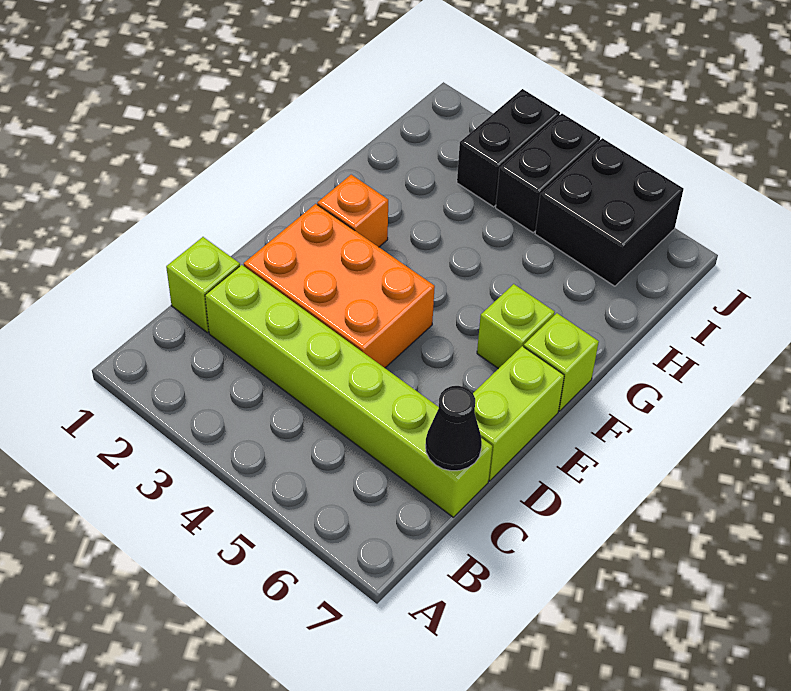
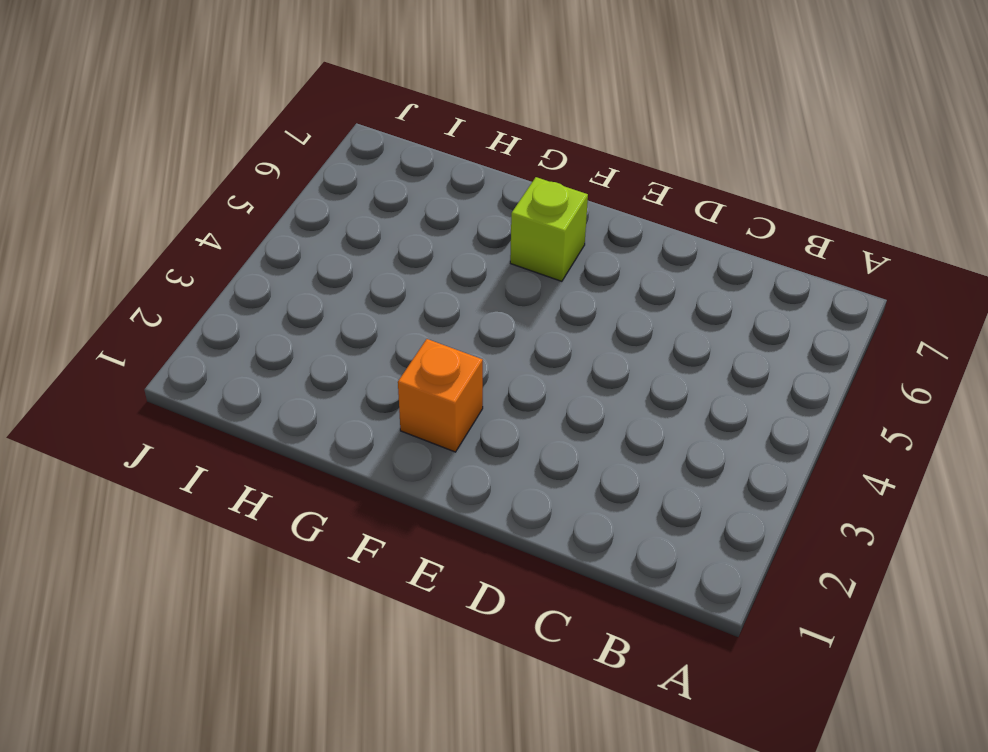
none -> lime 1x1 brick [166,237,240,333]
none -> lime 1x6 brick [205,265,492,517]

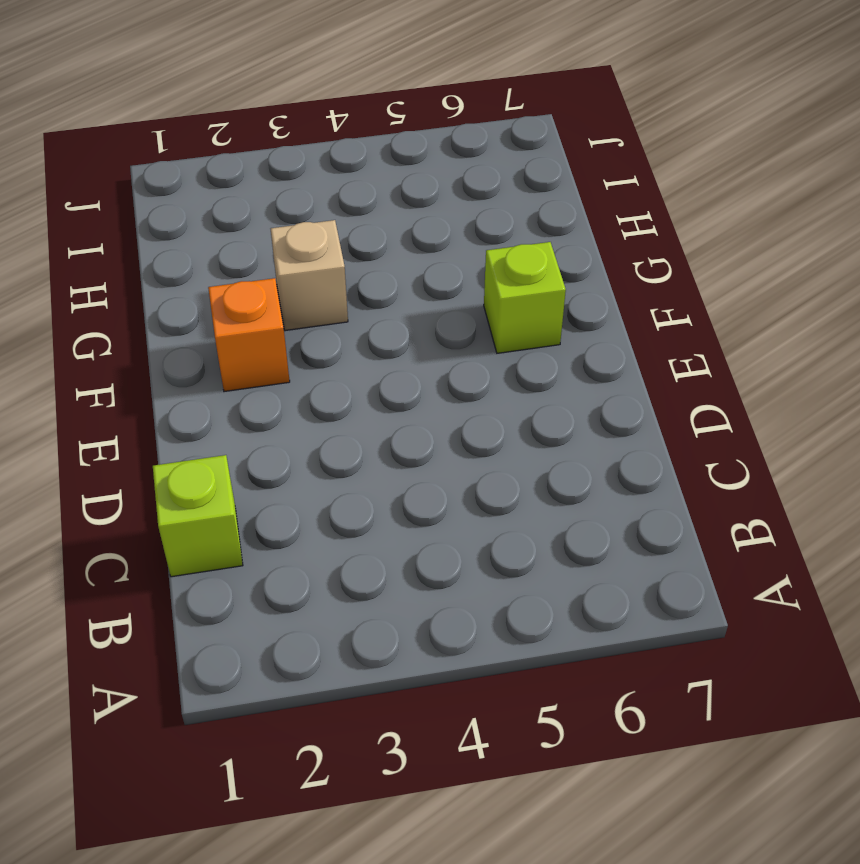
tan 1x1 brick [271,220,348,331] -> none
none -> lime 1x6 brick [205,265,492,517]
none -> orange 2x3 brick [244,204,435,368]

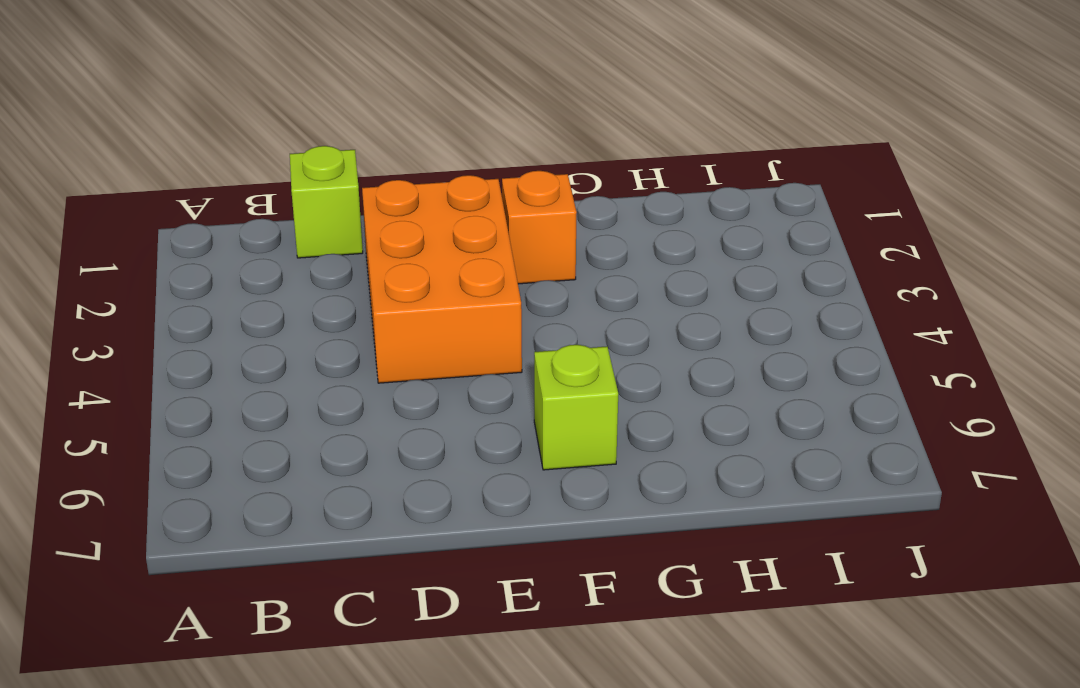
none -> lime 1x6 brick [205,265,492,517]
none -> lime 1x2 brick [473,346,564,481]

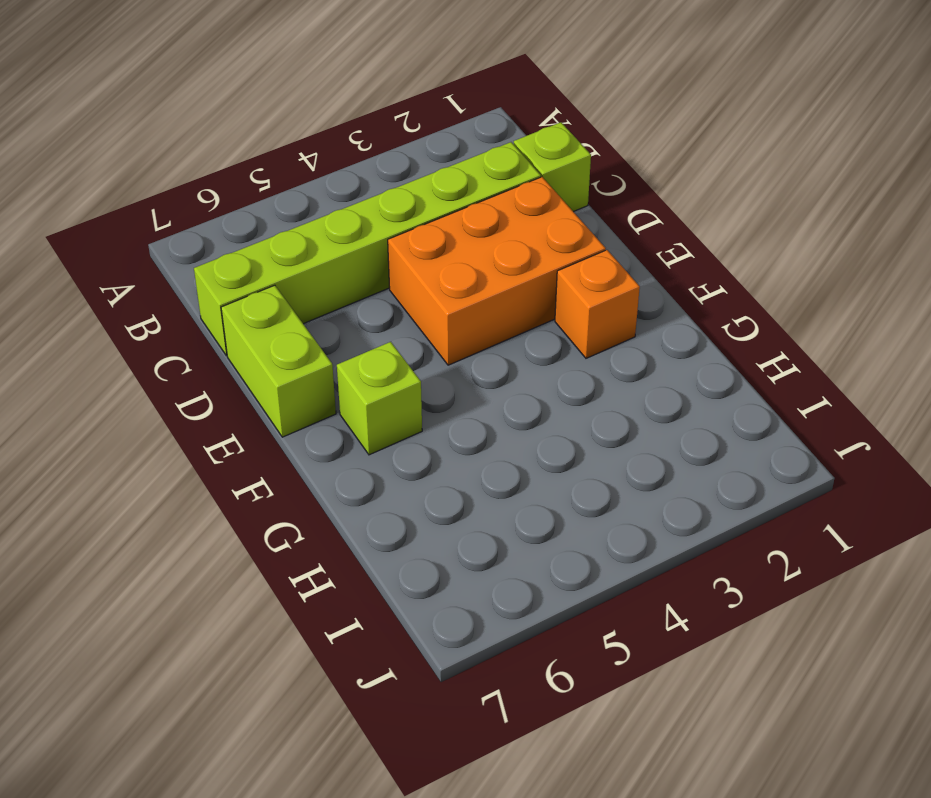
none -> lime 1x1 brick [524,313,599,411]
none -> black 1x2 brick [457,89,560,207]

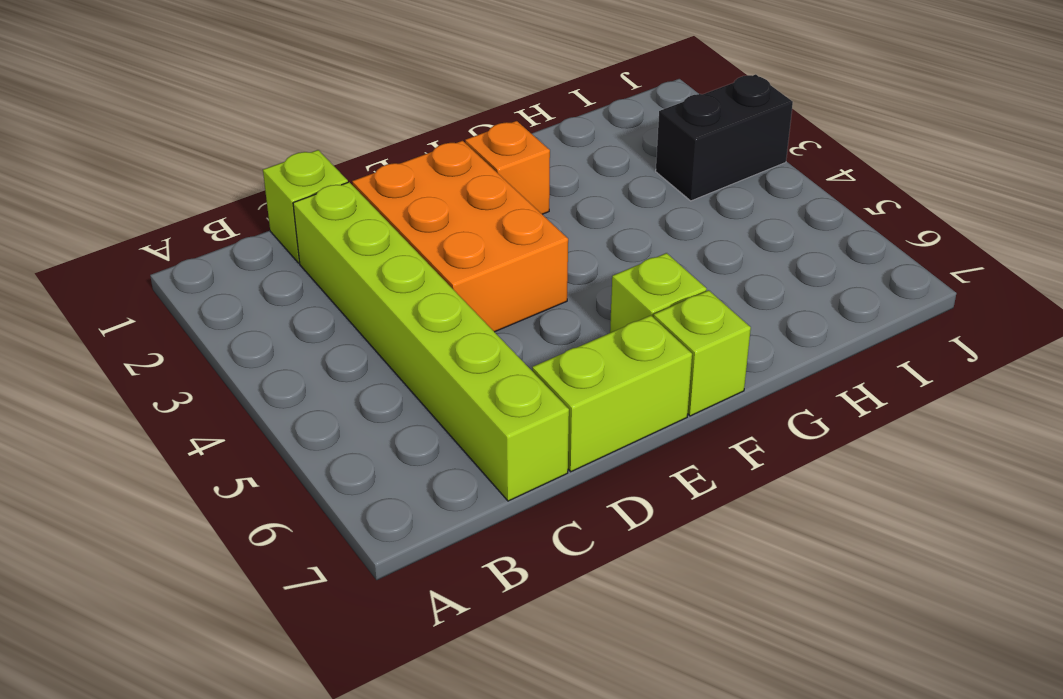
none -> black 1x2 brick [496,114,600,233]
none -> black 2x2 brick [535,138,684,286]

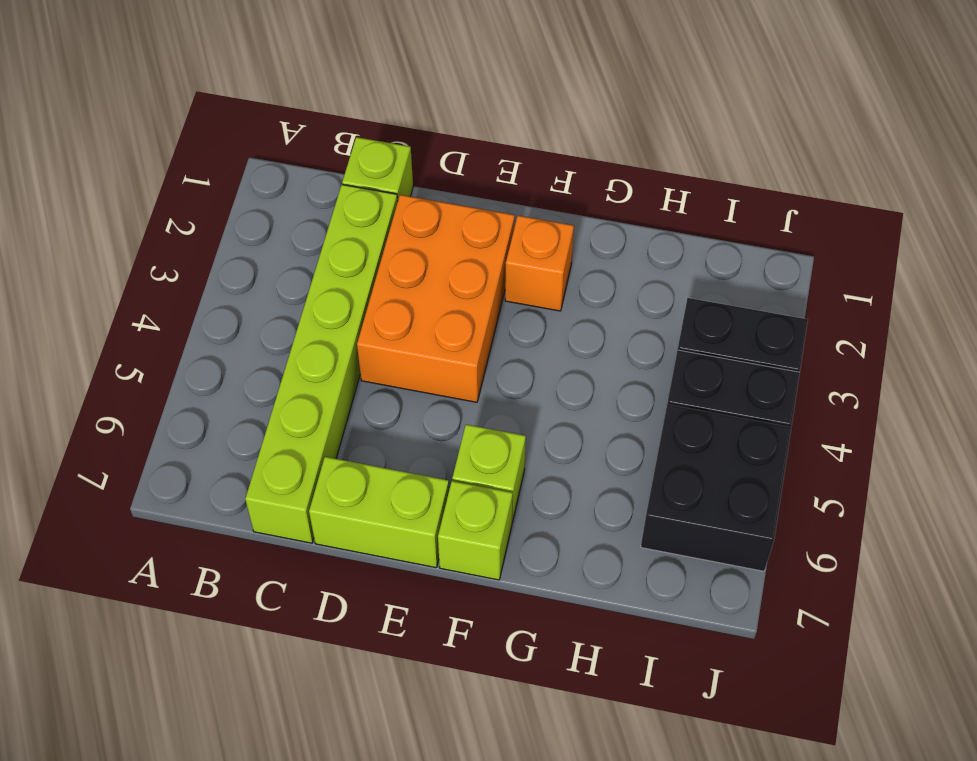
none -> black 1x1 cone [425,386,482,471]

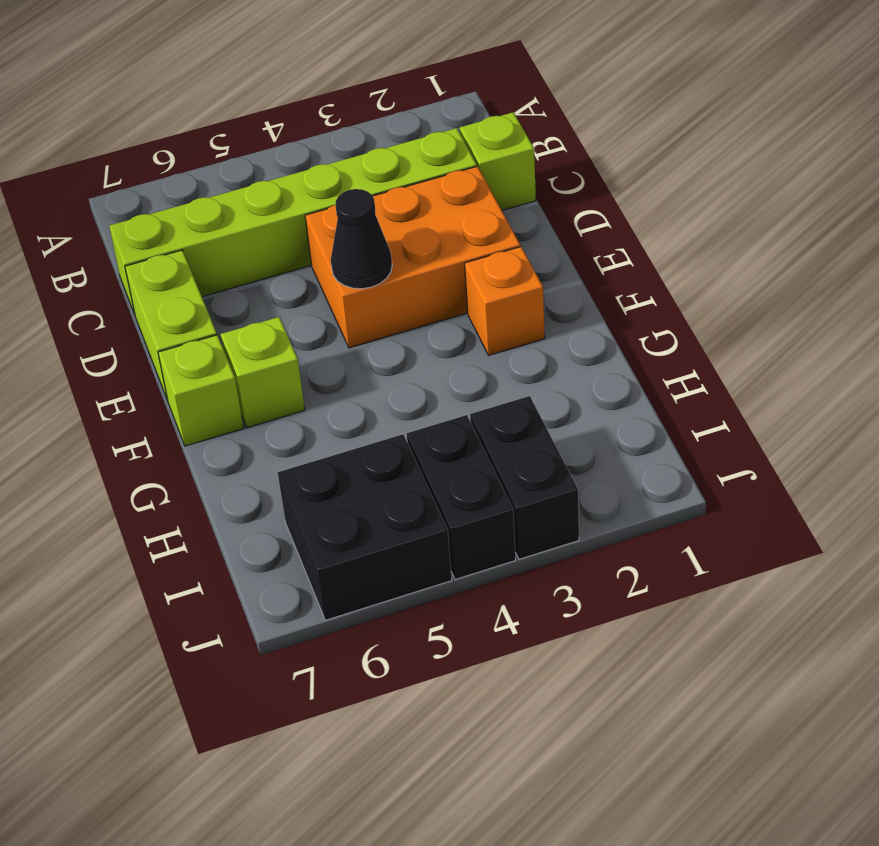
black 1x1 cone [331,189,392,289] -> black 1x1 cone moved to [425,386,482,471]

